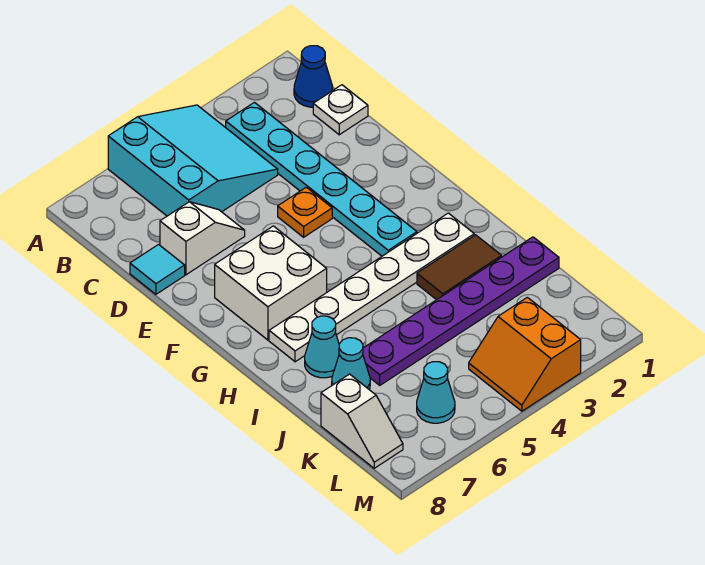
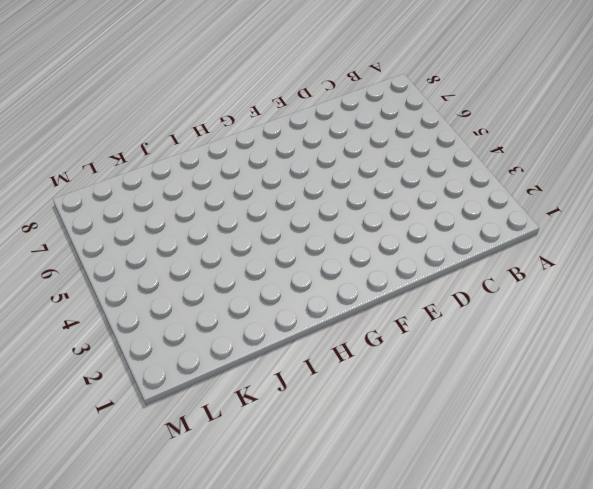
none -> cyan 3x3 slope [108,105,278,216]
none -> blue 1x1 cone [294,46,333,107]
none -> cyan 1x6 plate [226,102,417,256]

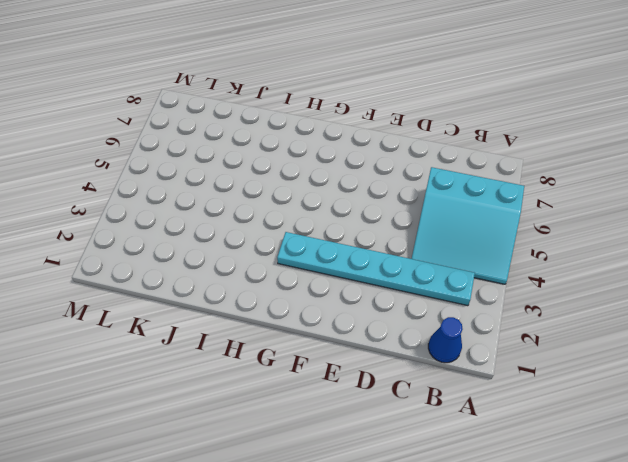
none -> white 1x1 plate [313,85,368,135]
none -> white 1x2 slope [160,202,245,275]
none -> cyan 1x1 tile [130,245,185,294]

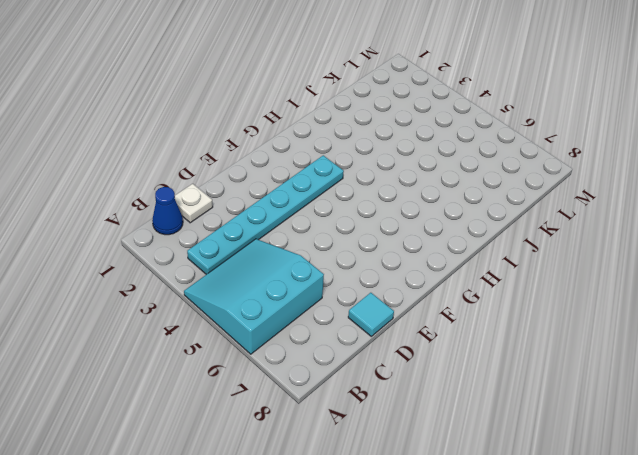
none -> white 1x2 slope [160,202,245,275]
none -> orange 1x1 plate [278,187,332,237]
none -> white 2x2 brick [215,226,327,340]

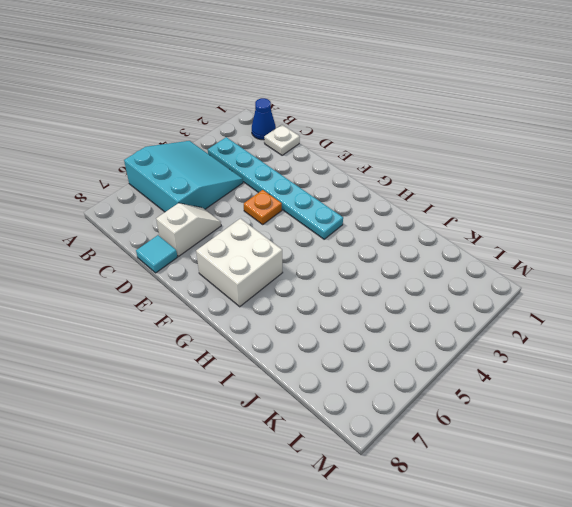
none -> white 1x6 plate [269,213,474,362]
none -> brown 1x2 tile [417,235,502,300]
none -> cyan 1x1 cone [305,316,339,378]

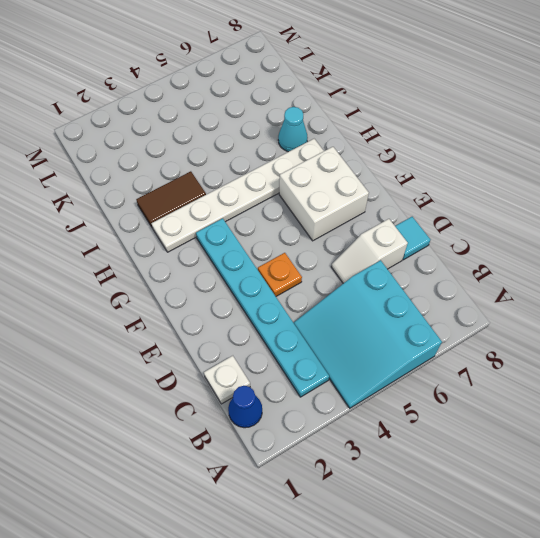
none -> purple 1x6 plate [363,237,559,385]
none -> cyan 1x1 cone [332,338,370,389]
none -> white 1x2 slope [321,374,403,468]

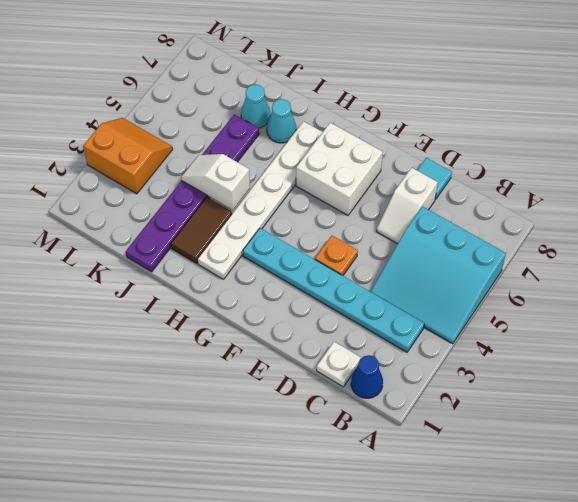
white 1x2 slope [181,154,250,210] -> white 1x2 slope moved to [321,374,403,468]
none -> cyan 1x1 cone [417,362,455,423]

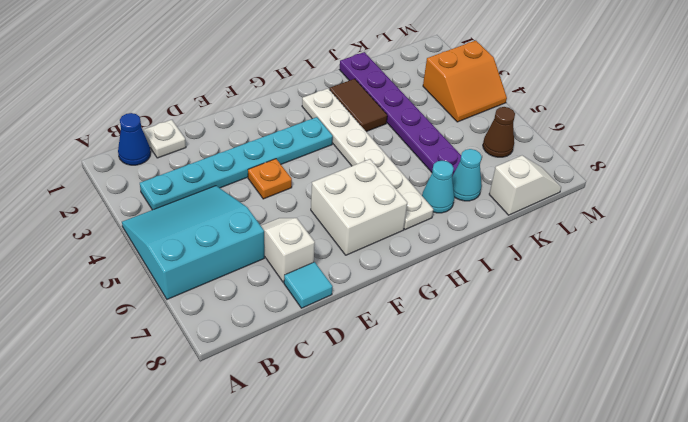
brown 1x1 cone [483,107,515,157] -> cyan 1x1 cone [417,362,455,423]

